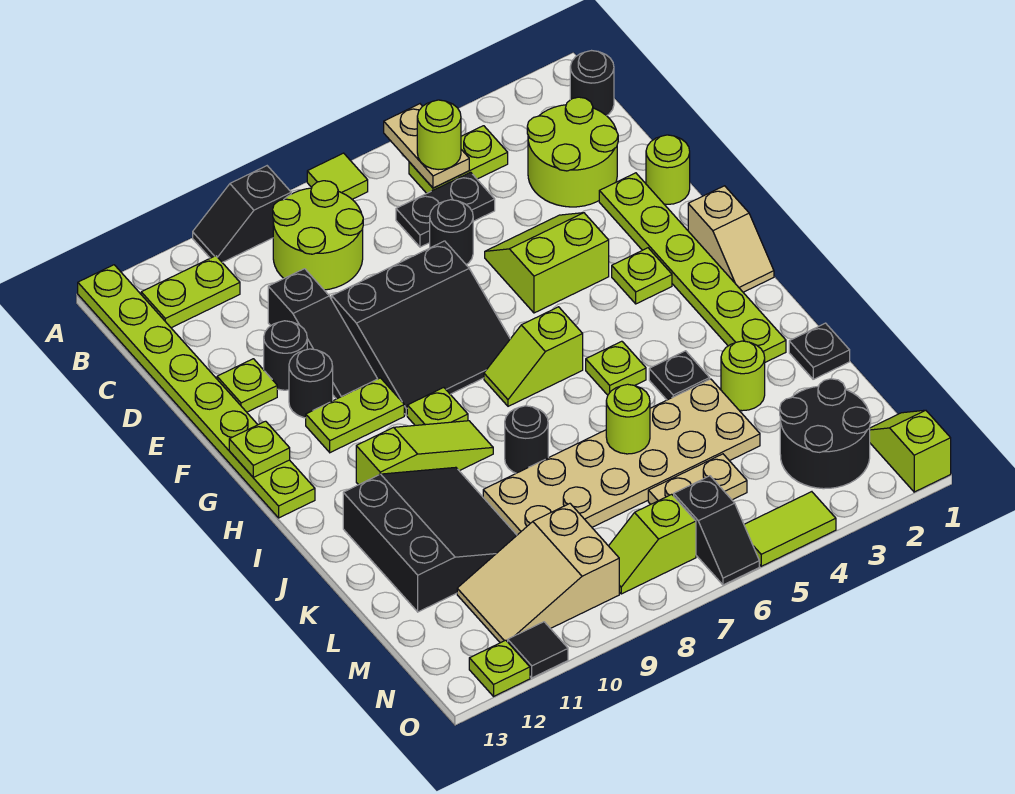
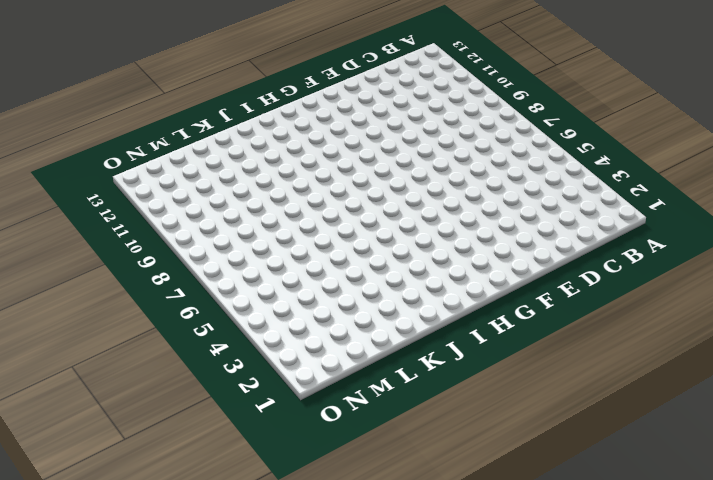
none -> lime 1x1 tile [307,153,368,199]
none -> black 1x2 slope [193,166,291,262]
none -> lime 1x8 plate [78,265,315,518]
none -> black 1x1 round brick [570,51,614,116]

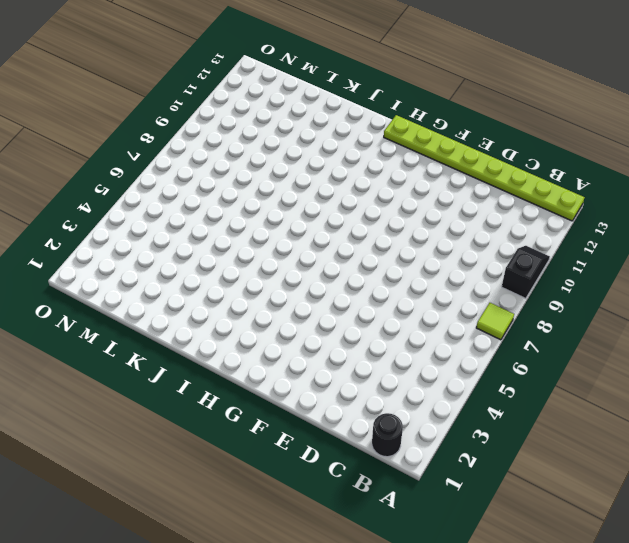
none -> lime 1x2 plate [409,126,508,193]
none -> lime 2x2 round brick [273,181,363,290]
none -> lime 1x2 plate [141,256,240,328]
none -> lime 2x2 round brick [527,97,618,207]

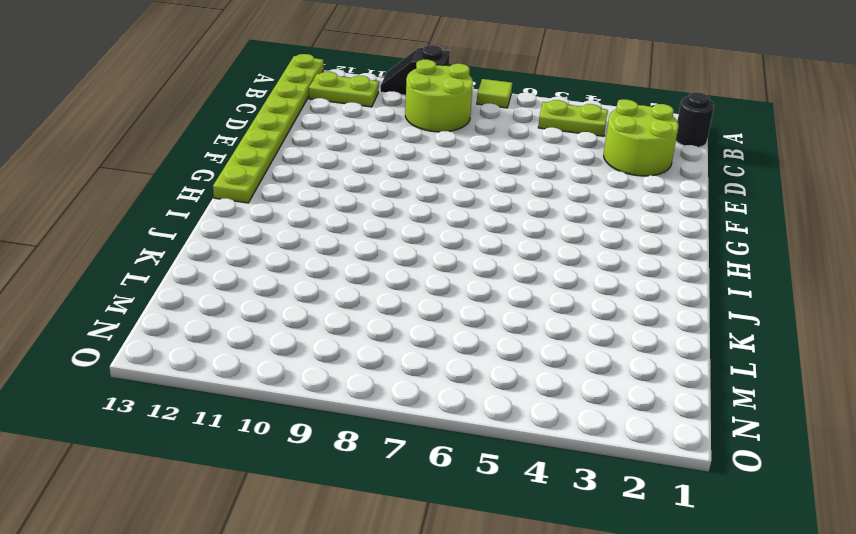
none -> black 1x2 plate [396,172,495,247]
none -> black 1x1 round brick [430,200,473,265]
none -> black 1x3 slope [268,269,377,399]
none -> lime 1x1 round brick [646,135,690,204]

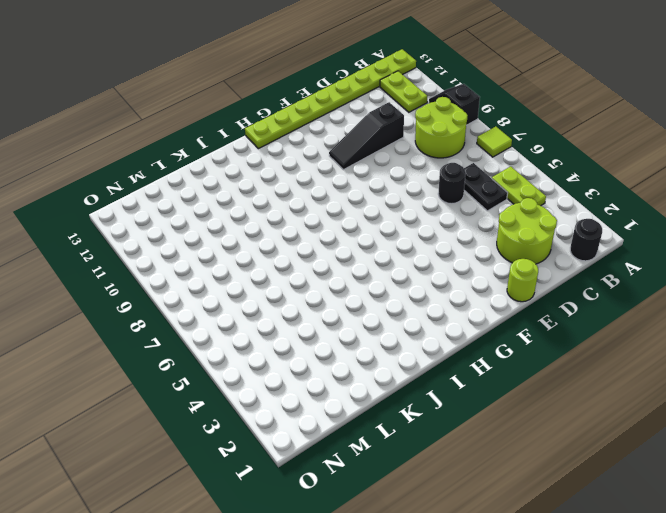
none -> lime 1x6 plate [599,173,786,362]
none -> lime 2x2 slope [485,213,609,313]
none -> black 3x3 slope [332,241,510,415]
none -> black 1x1 round brick [264,321,307,390]

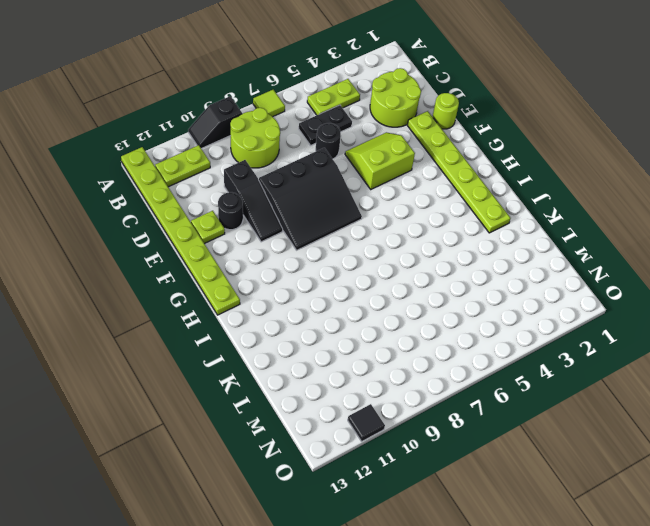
none -> black 1x1 round brick [570,51,614,116]
none -> black 1x1 round brick [289,349,333,418]
none -> tan 1x2 slope [688,186,774,292]
none -> lime 1x1 plate [612,248,672,304]

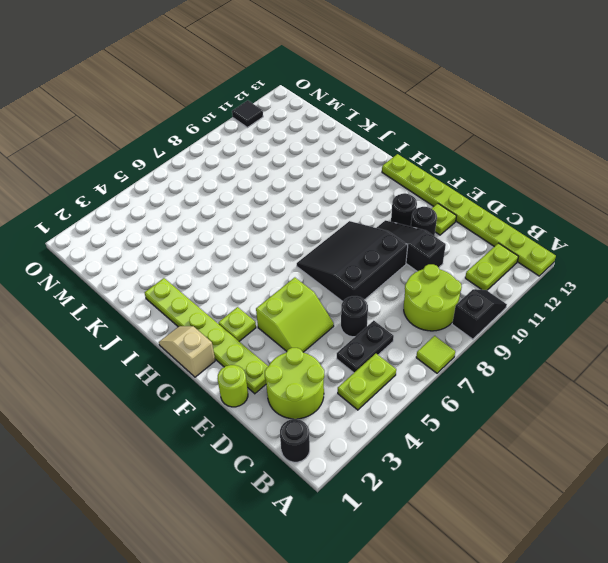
none -> lime 1x2 plate [306,378,404,453]
none -> lime 1x2 slope [484,307,583,406]
none -> lime 1x1 plate [407,388,468,425]
none -> lime 1x1 plate [586,341,646,395]

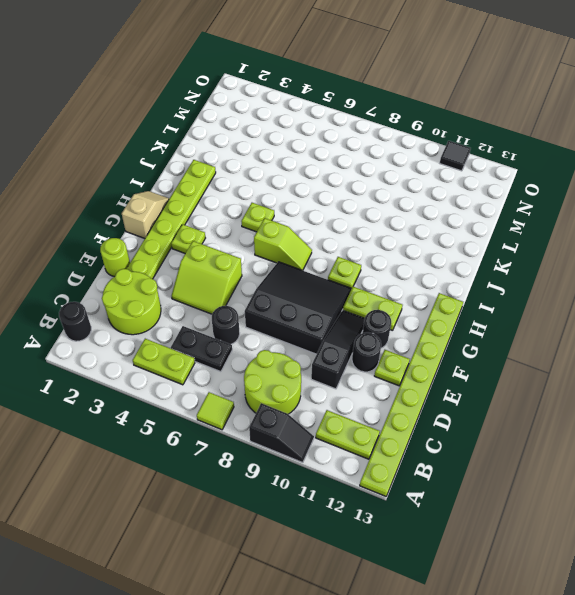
none -> lime 1x3 slope [356,421,493,485]
none -> black 1x1 plate [649,351,710,400]
none -> black 1x1 round brick [505,406,548,473]
none -> black 3x3 slope [343,467,517,612]

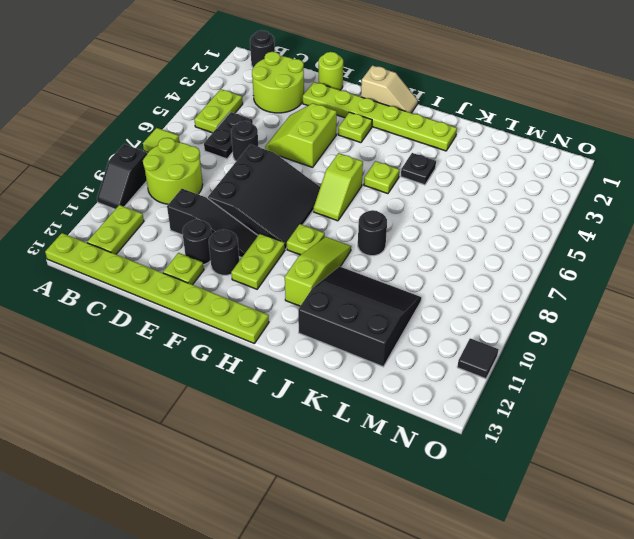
none -> black 1x1 plate [789,323,850,379]
none -> lime 1x1 round brick [721,341,765,411]
none -> tan 2x6 plate [483,379,760,535]
none -> black 2x2 round brick [780,379,871,489]

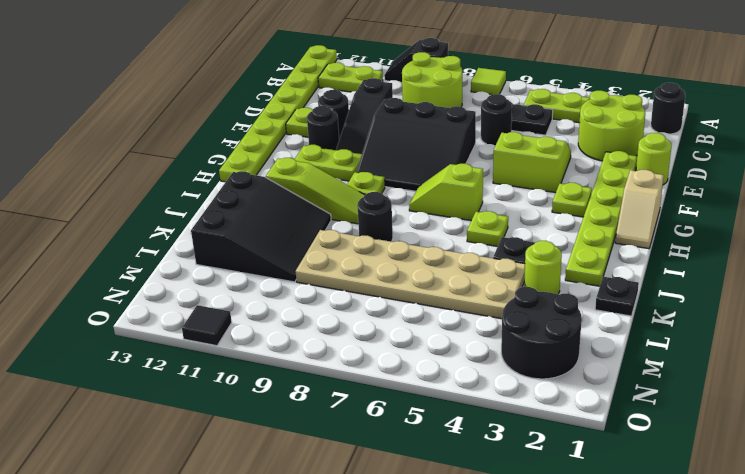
none -> tan 1x2 plate [648,454,747,504]
none -> tan 2x3 slope [457,504,619,643]
none -> lime 1x2 slope [870,410,951,492]
none -> black 1x2 slope [674,476,759,585]

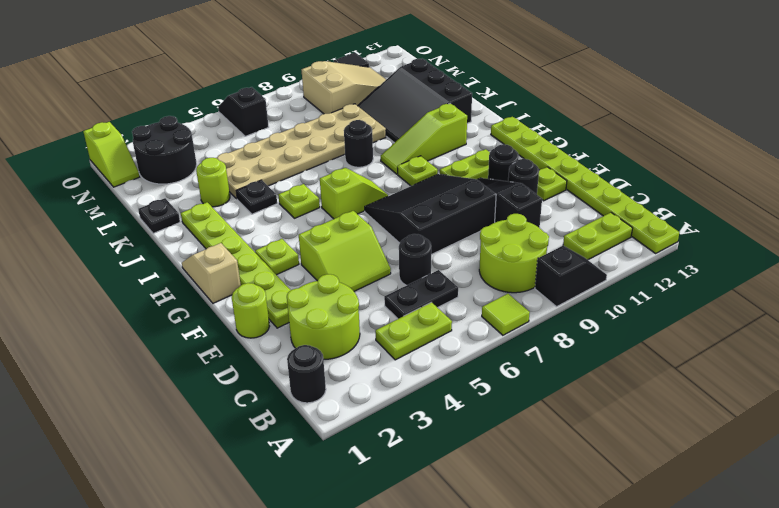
none -> tan 1x2 plate [648,454,747,504]
none -> lime 1x2 slope [609,494,696,594]
none -> lime 1x2 tile [744,492,836,566]
none -> lime 1x1 plate [469,640,530,696]

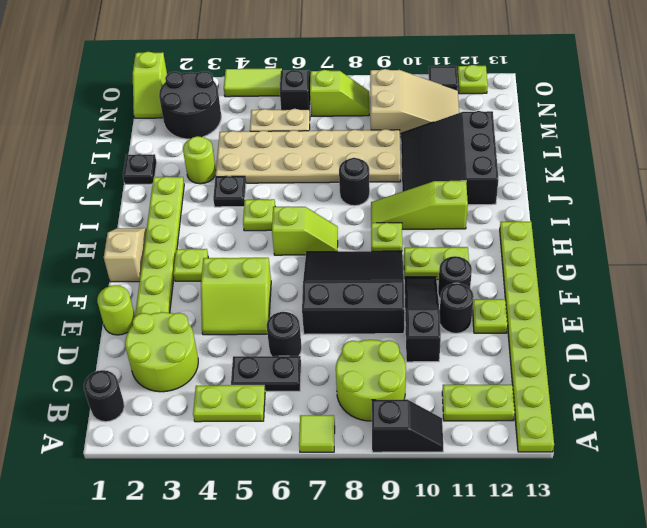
none -> tan 1x2 plate [384,104,469,188]
none -> lime 1x1 plate [229,421,290,477]
none -> lime 1x1 round brick [606,384,650,454]
none -> lime 1x1 round brick [417,100,461,170]

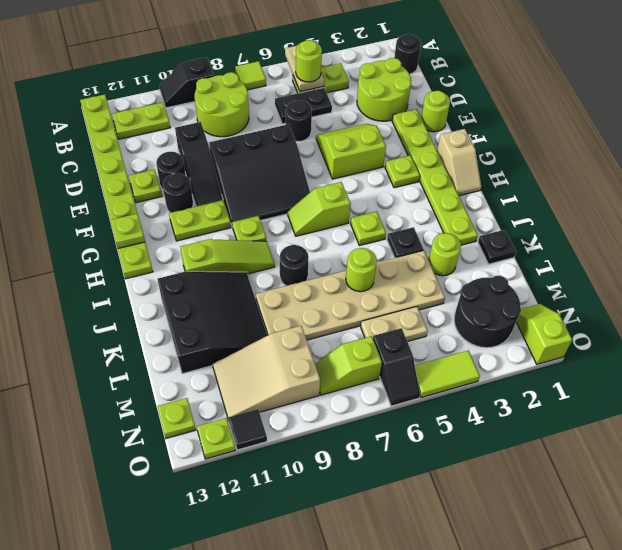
lime 1x1 plate [157,398,196,438] -> none

